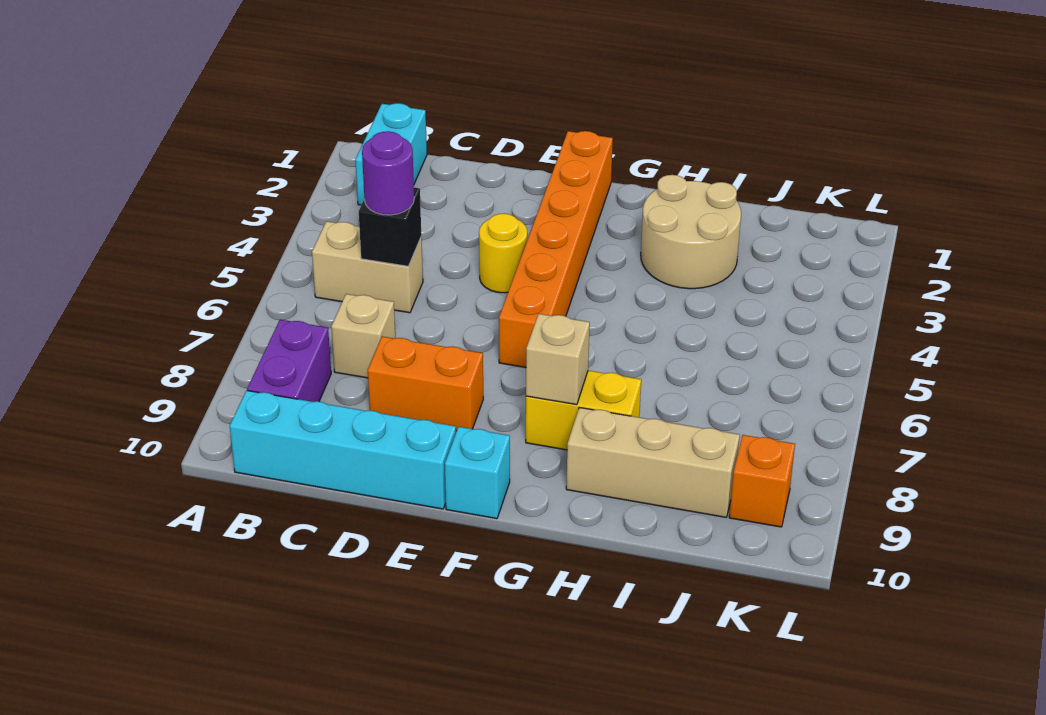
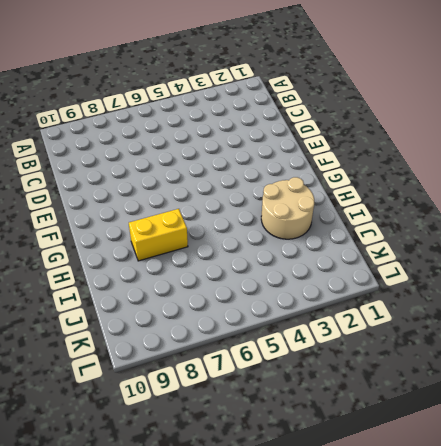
yellow 1x2 brick [129,209,188,261] -> yellow 1x2 brick turned to [526,370,641,450]
none -> cyan 1x2 brick [355,103,427,205]
none -> tan 1x2 brick [312,221,423,313]
none -> purple 1x2 brick [247,320,331,402]

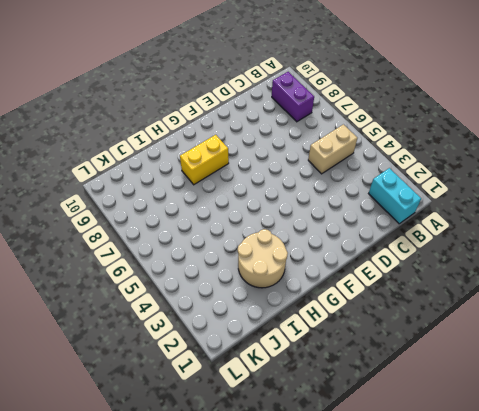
none -> cyan 1x4 brick [230,390,456,509]
none -> tan 1x1 brick [331,294,395,378]
none -> orange 1x2 brick [368,336,483,431]

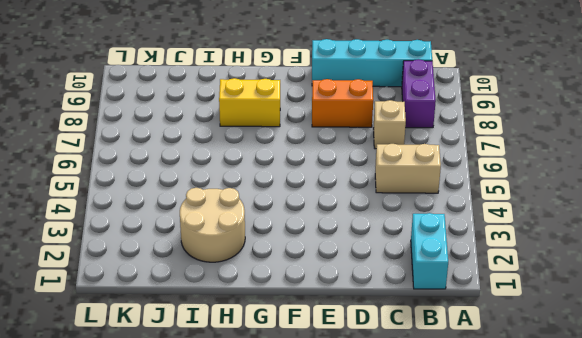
none -> yellow 1x1 round brick [479,214,527,293]
none -> orange 1x6 brick [499,131,613,367]
none -> cyan 1x1 brick [445,427,510,519]

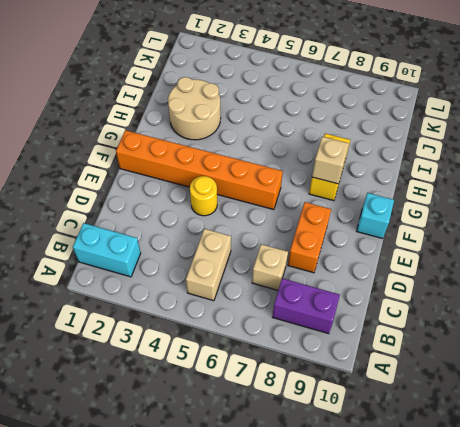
none -> cyan 1x4 brick [230,390,456,509]
none -> tan 1x3 brick [566,407,740,517]
none -> orange 1x1 brick [729,435,795,527]

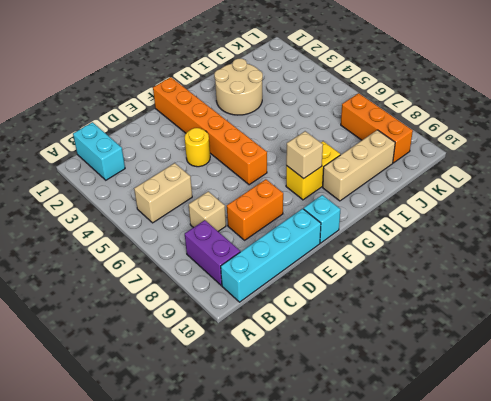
orange 1x3 brick [341,93,413,163] -> orange 1x1 brick [729,435,795,527]
none -> black 1x1 brick [359,188,421,266]
none -> purple 1x1 round brick [362,131,414,215]

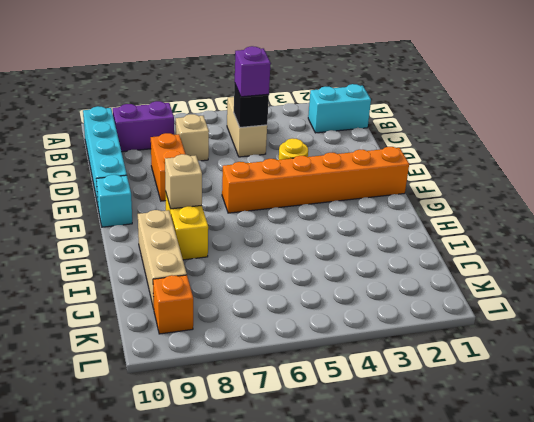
purple 1x1 brick [235,46,271,97] -> purple 1x1 round brick [362,131,414,215]
none -> tan 2x2 round brick [641,175,741,289]

